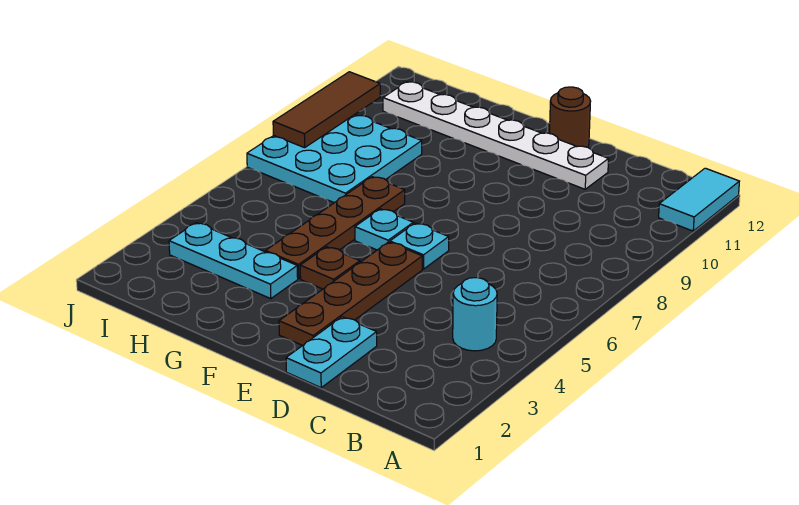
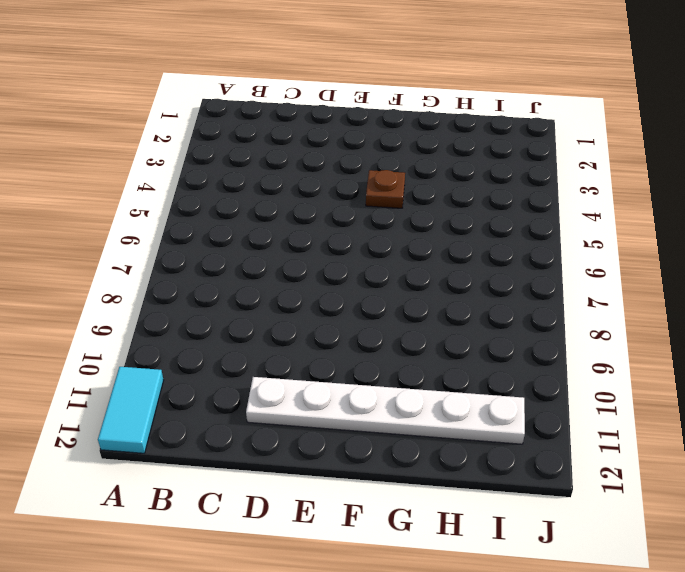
none -> cyan 1x1 round brick [453,278,497,351]
none -> cyan 1x2 plate [286,317,377,388]
none -> brown 1x4 plate [279,242,422,346]

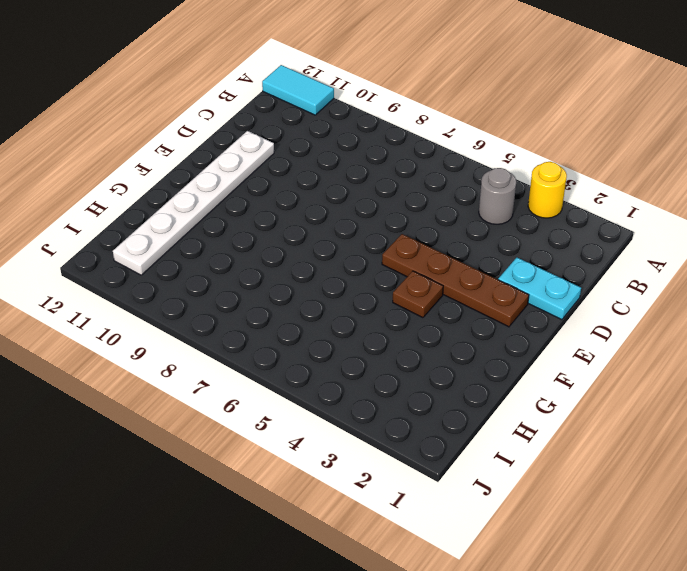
yellow 1x1 round brick [528,162,567,218] -> none
grey 1x1 round brick [479,168,516,224] -> cyan 1x1 round brick [453,278,497,351]
none -> cyan 1x1 plate [390,223,449,269]
none -> brown 1x1 round brick [549,87,591,147]
none -> cyan 1x1 plate [355,209,413,250]

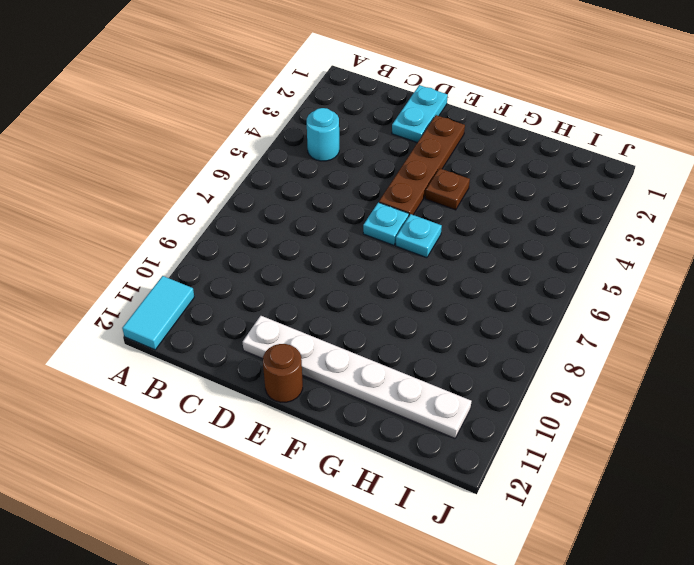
none -> cyan 1x3 plate [169,223,298,299]
none -> brown 1x4 plate [266,177,405,279]
none -> cyan 3x3 plate [247,115,422,203]

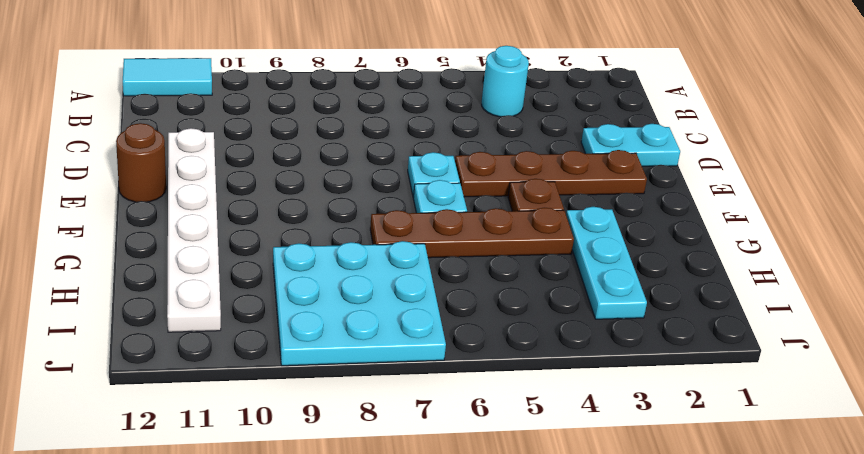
none -> brown 1x3 tile [273,72,380,148]

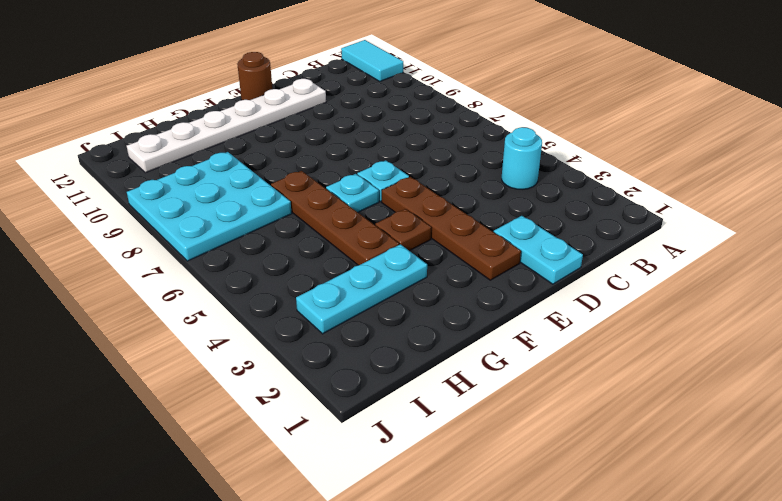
none -> brown 1x3 tile [273,72,380,148]

